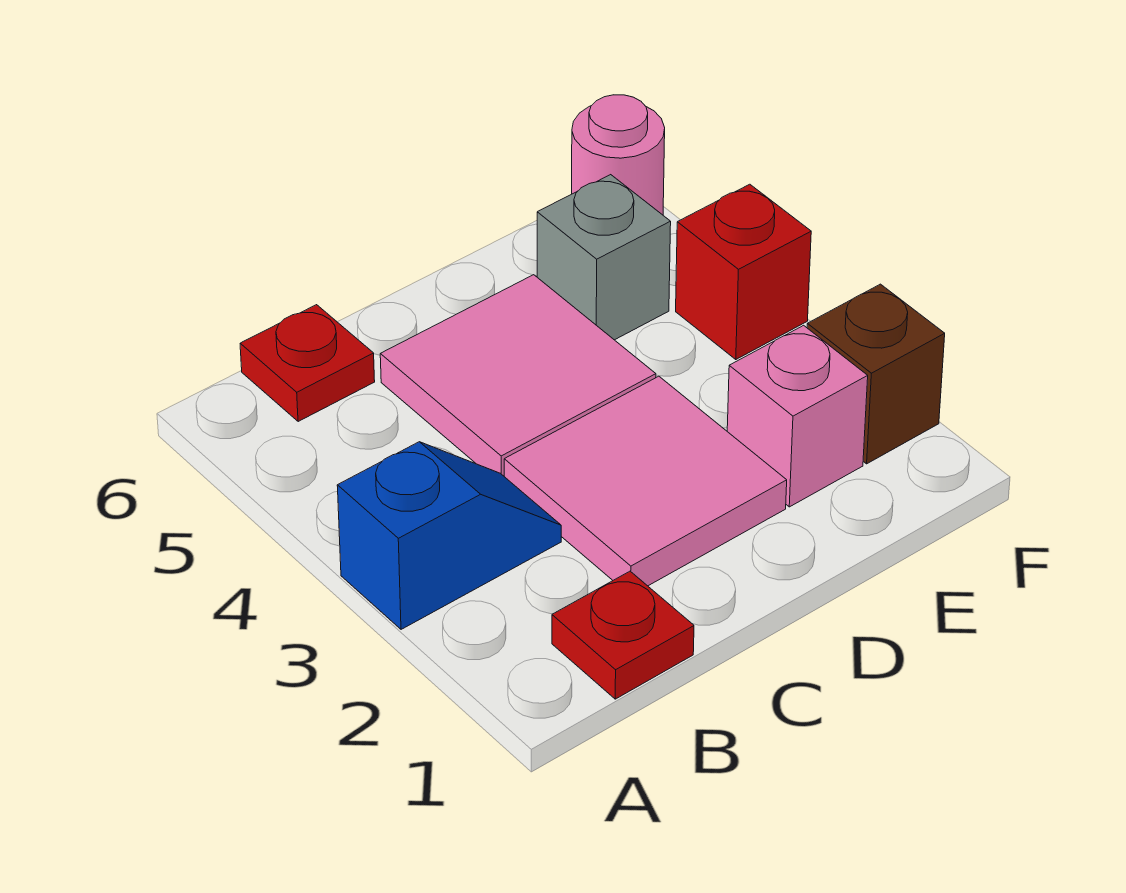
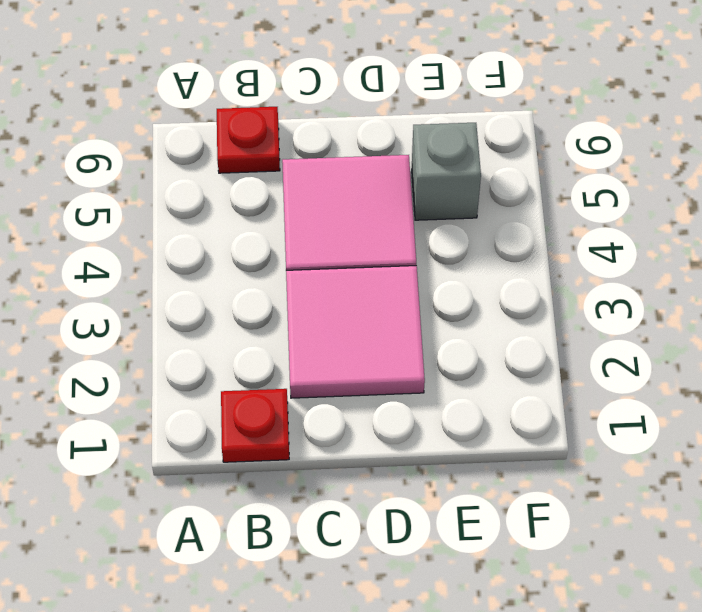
none -> blue 1x2 slope [337,442,561,629]
none -> pink 1x1 brick [727,325,868,507]

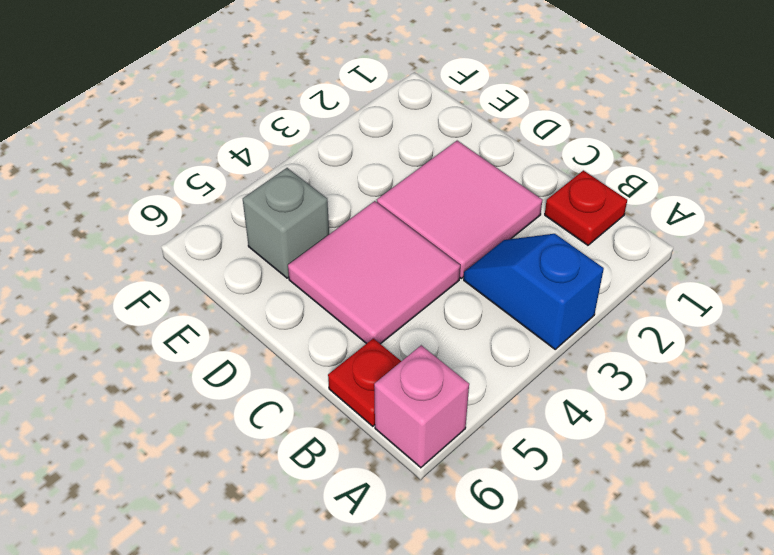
pink 1x1 brick [374,345,469,468] -> pink 1x1 brick moved to [727,325,868,507]
none -> brown 1x1 brick [807,284,945,464]
none -> red 1x1 brick [676,184,811,359]

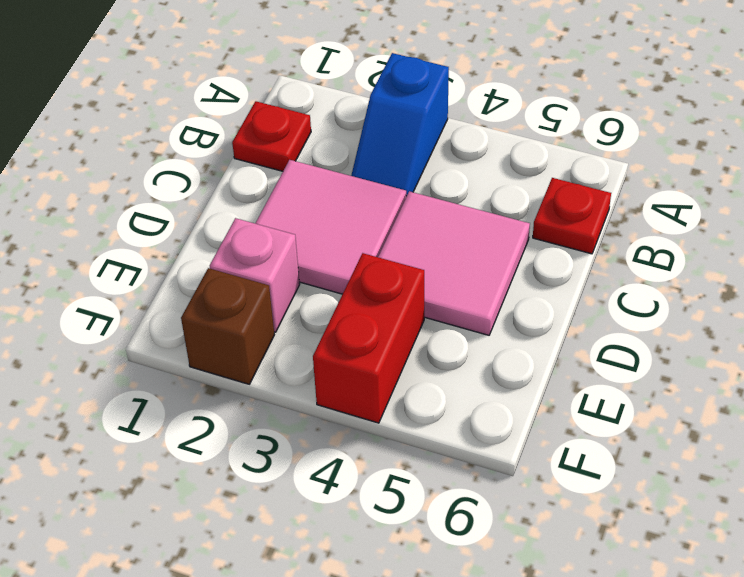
red 1x2 brick [313,253,424,423] -> red 1x1 brick [676,184,811,359]
none -> grey 1x1 brick [537,175,671,340]
none -> pink 1x1 round brick [572,95,665,215]

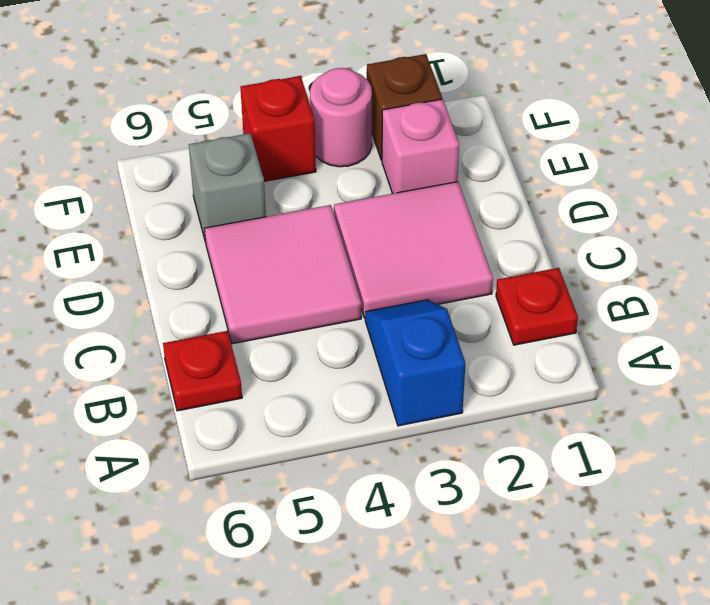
pink 1x1 round brick [310,68,372,167] -> pink 1x1 round brick moved to [572,95,665,215]

